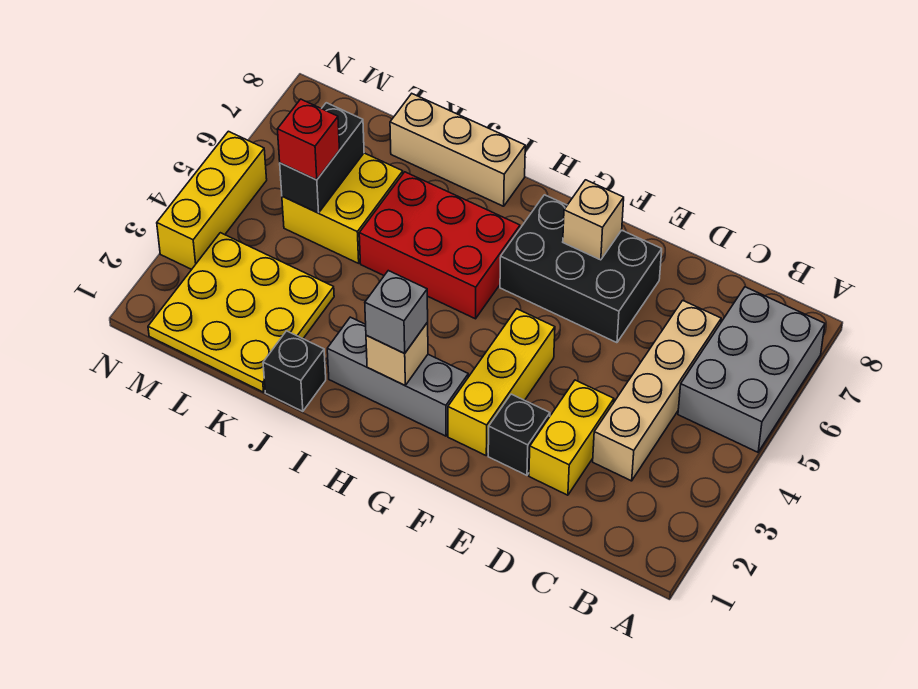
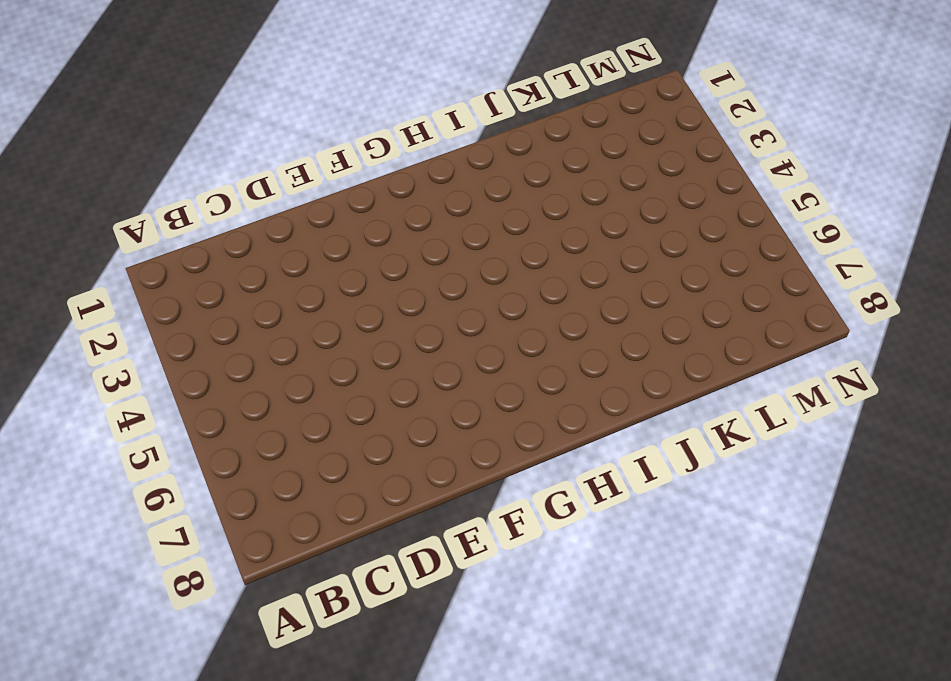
none -> grey 2x3 brick [678,287,825,452]
none -> tan 1x4 brick [593,300,721,481]
none -> yellow 1x2 brick [529,380,614,495]

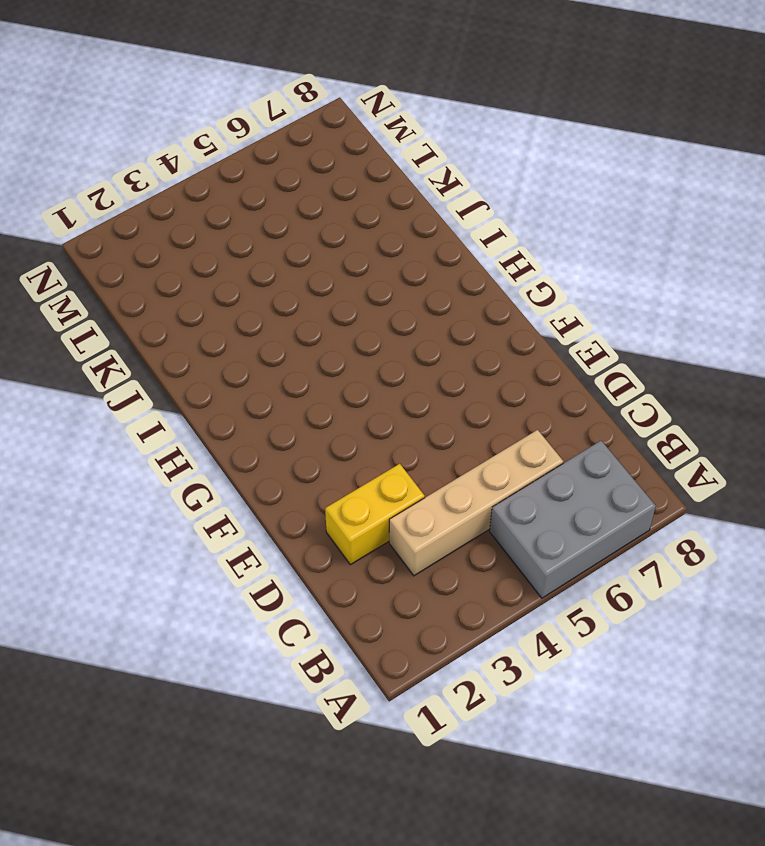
none -> black 1x1 brick [488,394,550,475]
none -> black 2x3 brick [500,195,662,343]
none -> yellow 1x3 brick [448,309,555,455]

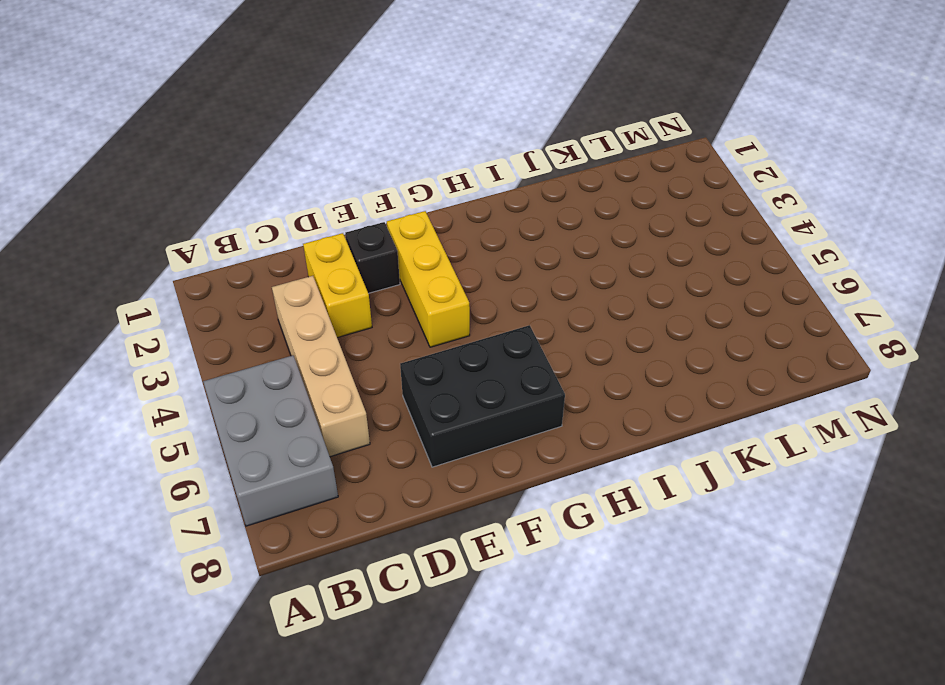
none -> grey 1x3 brick [327,317,468,436]
none -> red 2x3 brick [359,172,520,319]
none -> tan 1x3 brick [390,94,525,206]

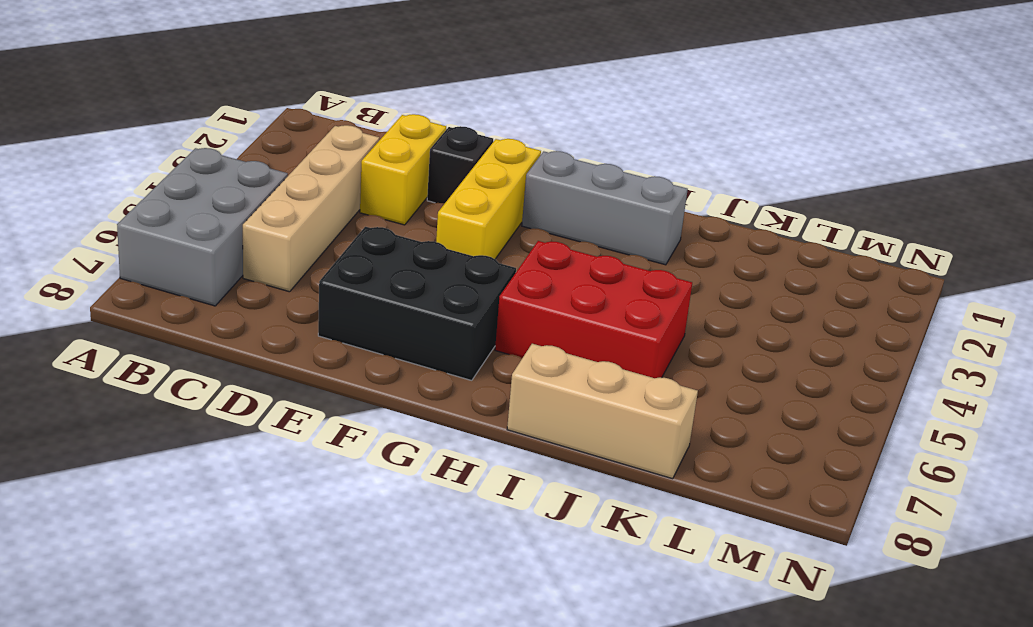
none -> black 1x1 brick [263,331,326,411]
none -> yellow 3x3 plate [148,233,334,392]
none -> yellow 2x2 brick [282,153,403,263]

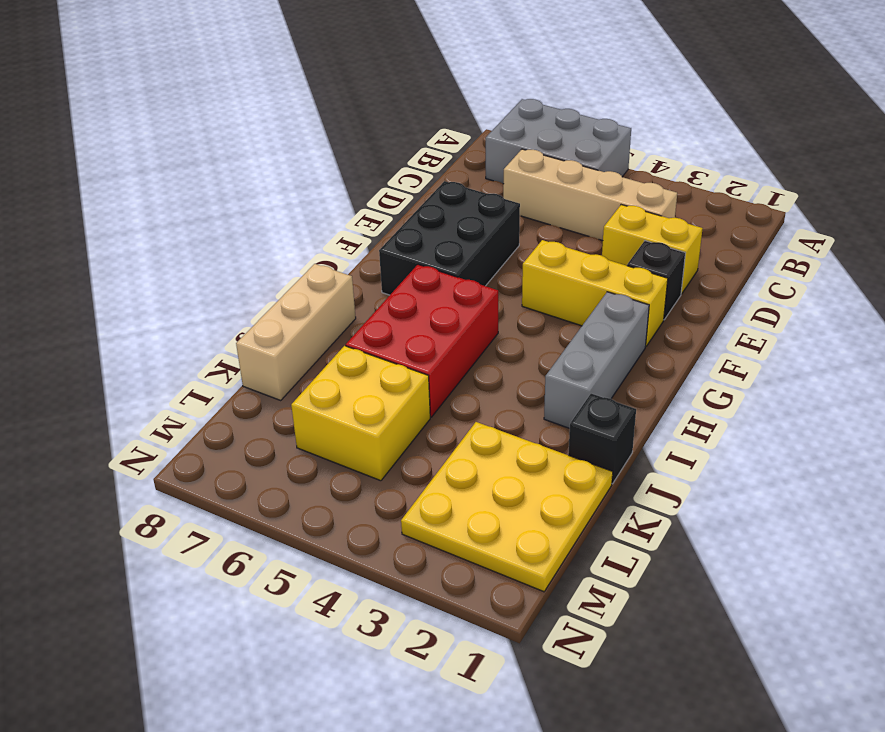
none -> yellow 1x3 brick [157,131,267,269]
none -> tan 1x1 brick [563,180,624,260]
none -> tan 1x1 brick [366,322,428,385]

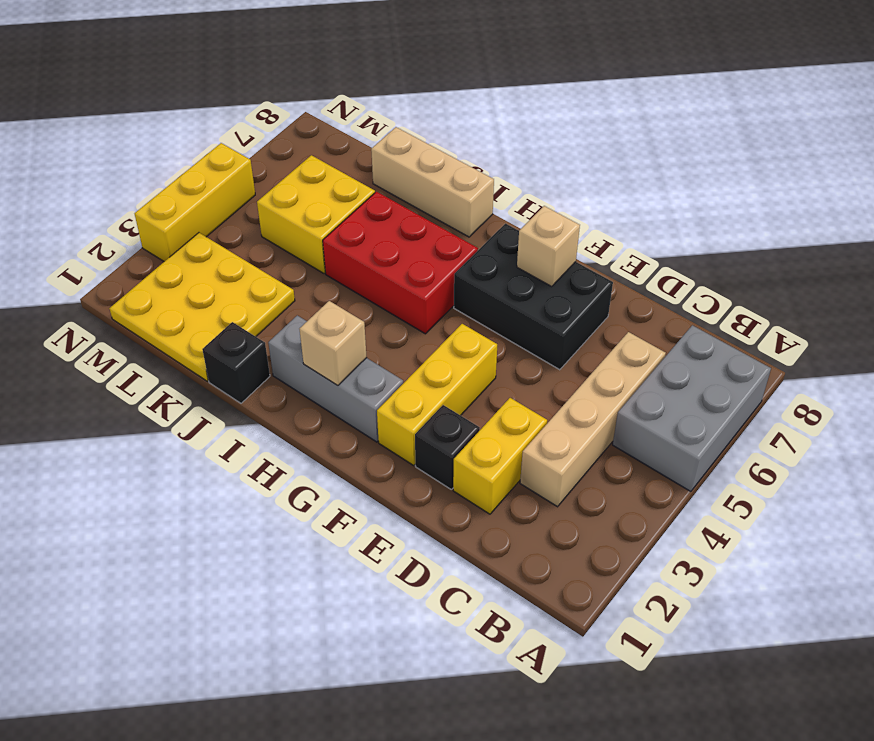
none -> black 1x2 brick [280,103,364,213]
none -> grey 1x1 brick [365,271,428,353]
none -> red 1x1 brick [277,99,339,180]

